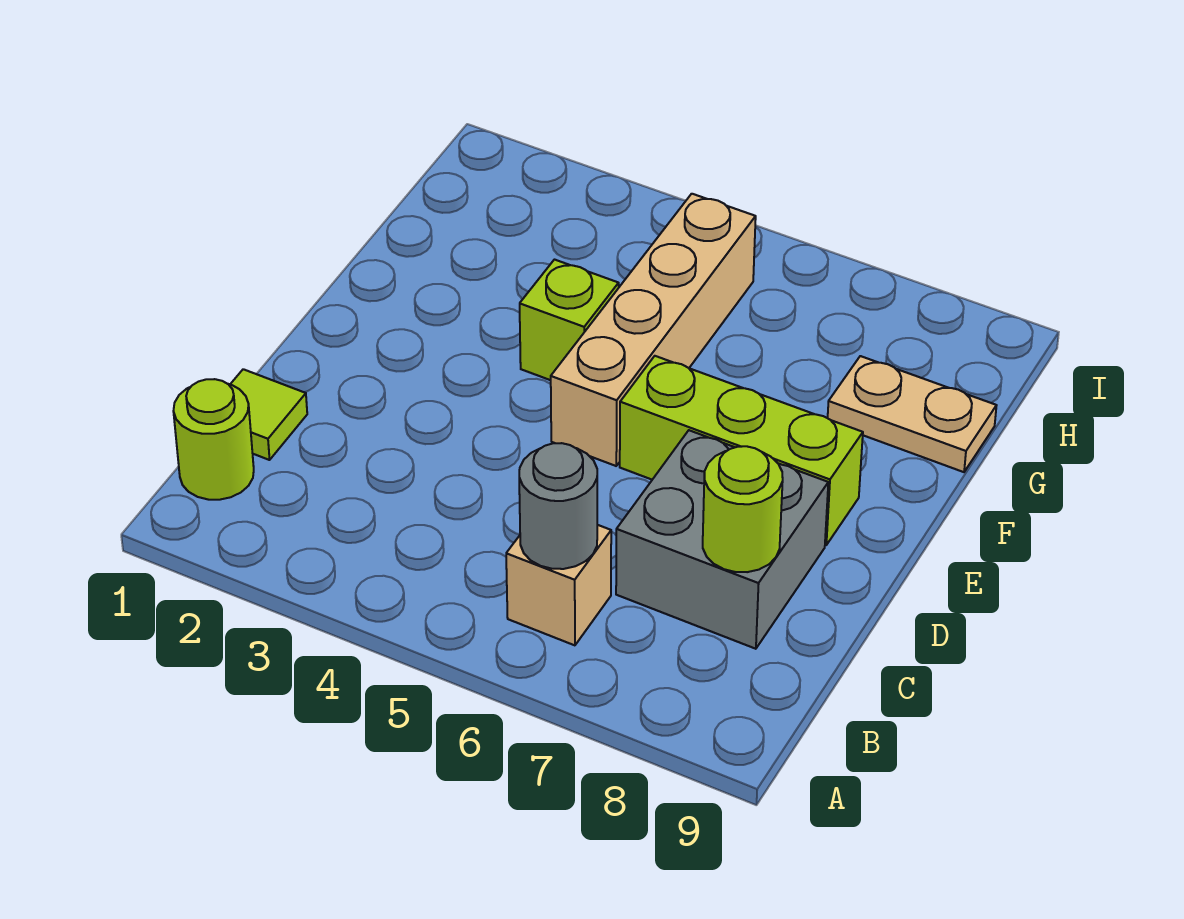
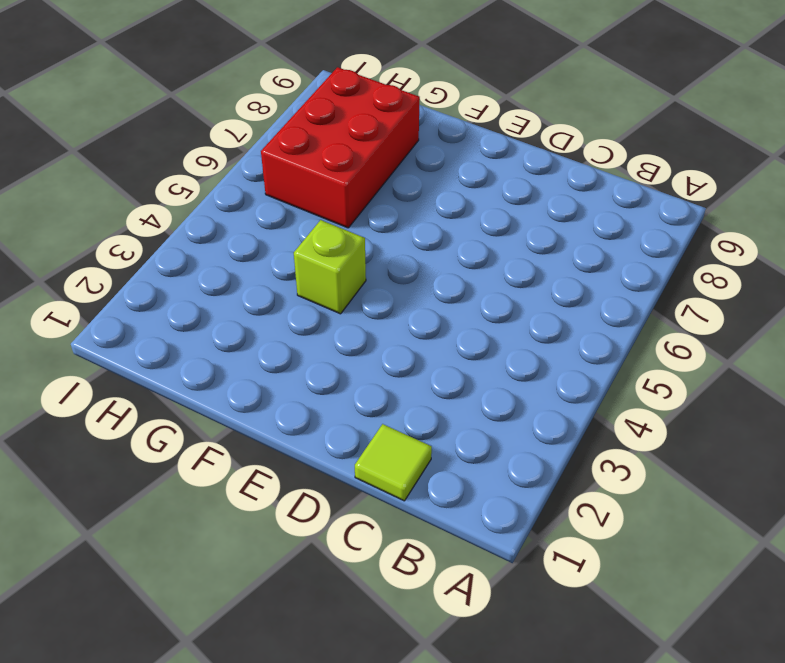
red 2x3 brick [261,67,420,228] -> tan 1x2 plate [828,356,997,472]
none -> lime 1x1 round brick [173,379,254,500]
none -> tan 1x1 brick [506,525,611,645]

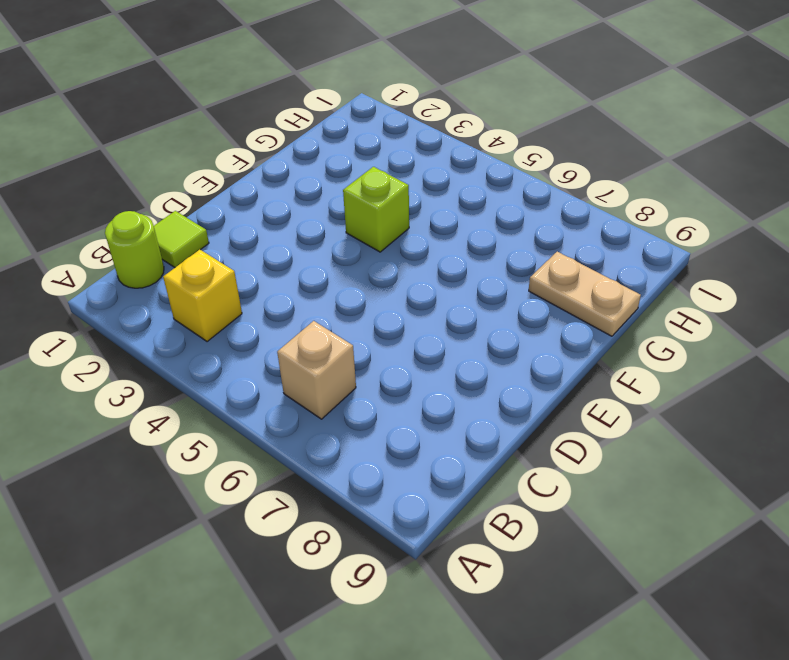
yellow 1x1 brick [163,250,242,342] -> none
none -> grey 2x2 brick [616,430,828,649]
none -> tan 1x4 brick [551,194,756,466]

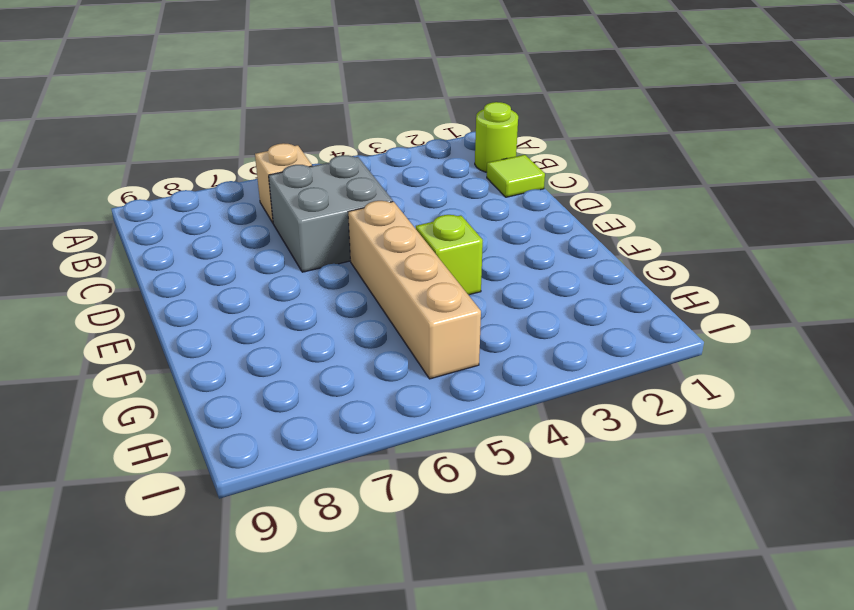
grey 2x2 brick [269,155,393,272] -> grey 2x2 brick moved to [616,430,828,649]
none -> lime 1x3 brick [620,356,863,545]
none -> tan 1x2 plate [828,356,997,472]

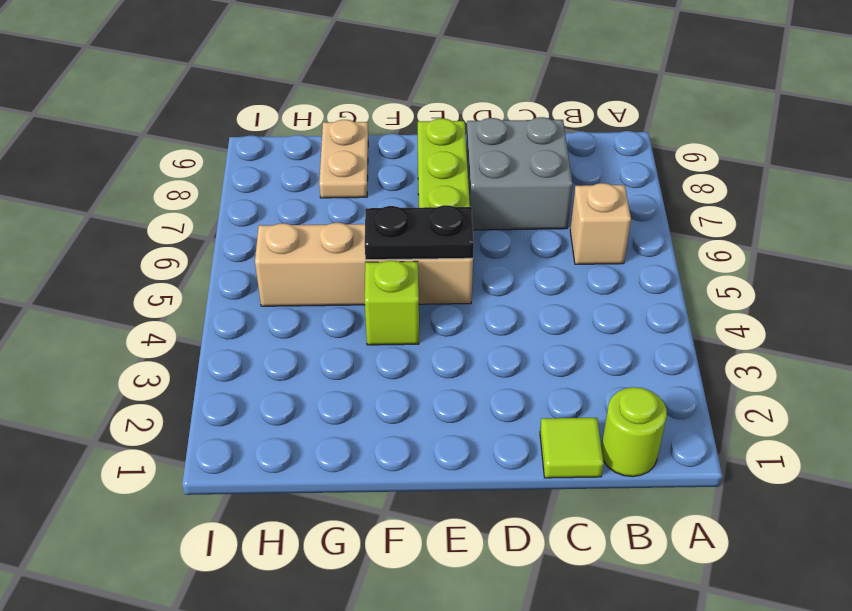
black 1x2 plate [365,205,474,260] -> none
none -> grey 1x1 round brick [519,443,597,569]
none -> lime 1x1 round brick [703,446,783,572]

